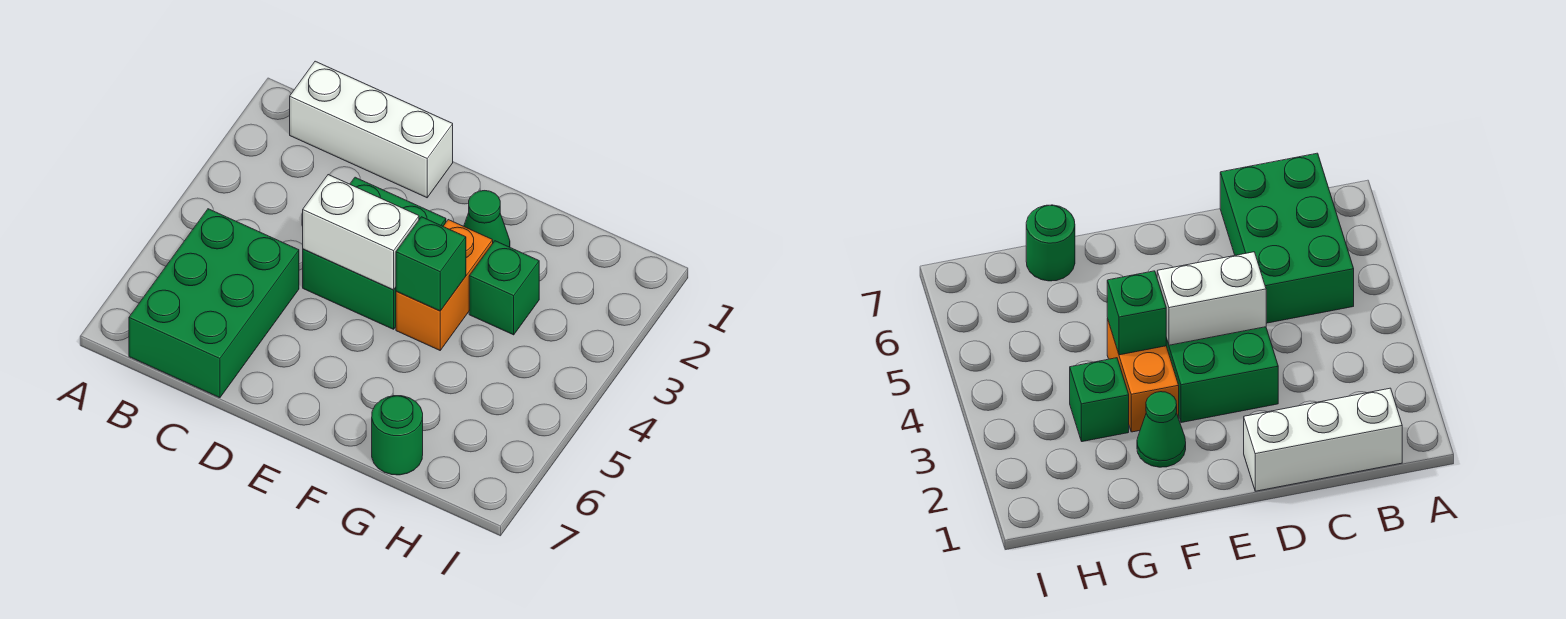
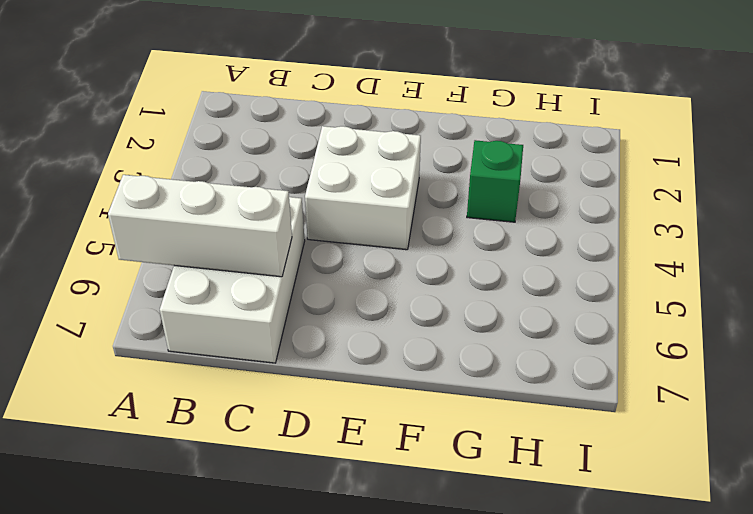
white 1x3 brick [108,175,292,277] -> white 1x3 brick moved to [290,61,453,198]
white 2x3 brick [160,197,305,363] -> green 2x3 brick [129,209,299,398]
white 2x2 brick [305,126,421,250] -> green 2x2 brick [303,177,446,329]
none -> green 1x1 cone [464,191,510,247]
none -> orange 1x2 brick [396,220,493,350]

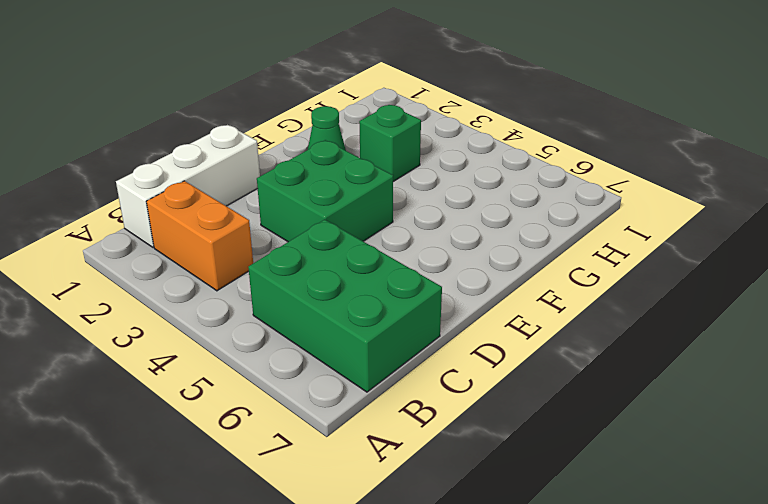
orange 1x2 brick [146,181,253,291] -> orange 1x2 brick moved to [396,220,493,350]
none -> green 1x1 round brick [372,396,423,475]
none -> white 1x2 brick [303,175,419,290]

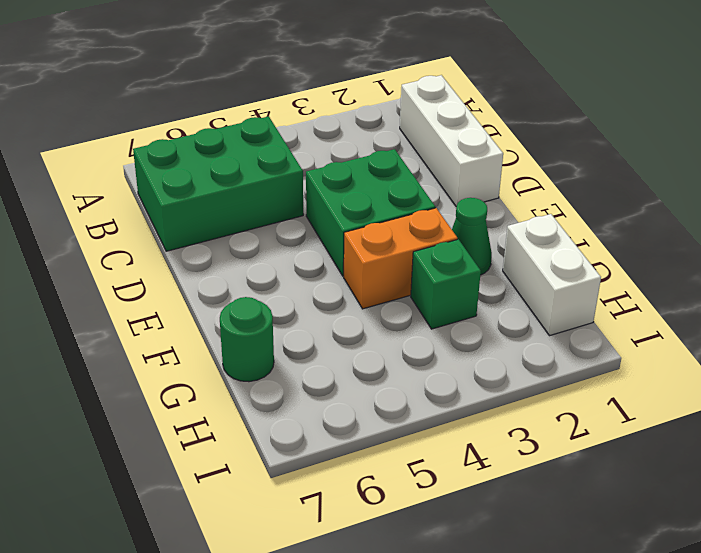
white 1x2 brick [503,214,601,336] -> white 1x2 brick moved to [303,175,419,290]
none -> green 1x1 brick [396,217,466,311]

